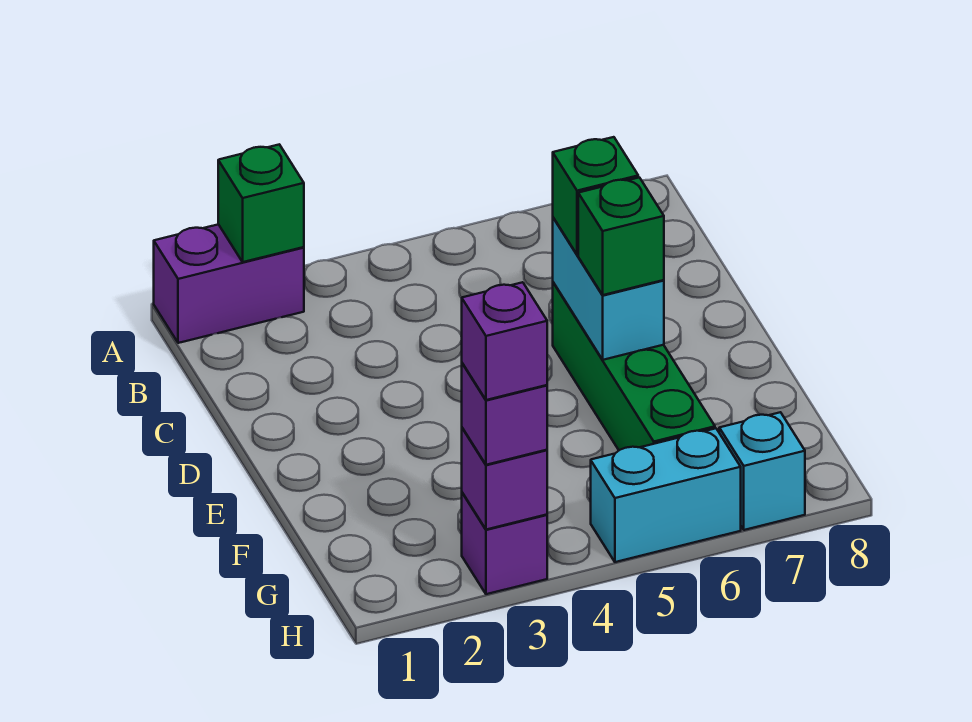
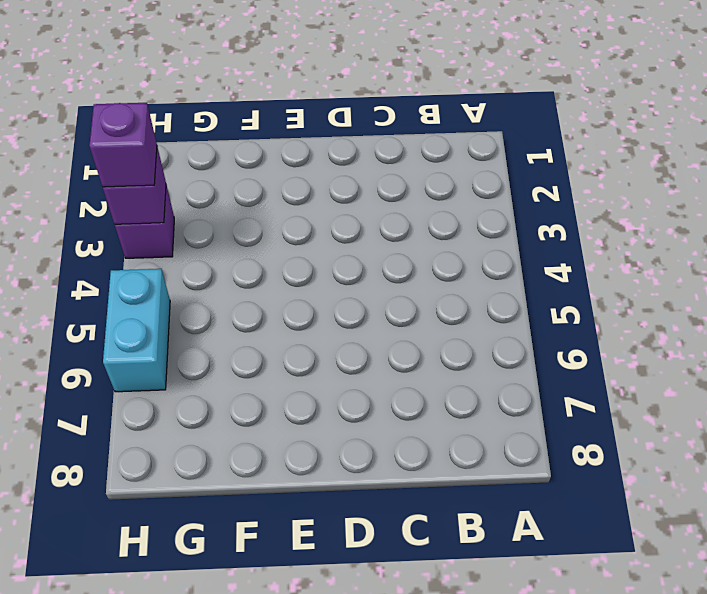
none -> purple 1x2 brick [154,224,304,343]
none -> green 1x4 brick [553,282,715,450]
none -> cyan 1x1 brick [719,412,805,530]

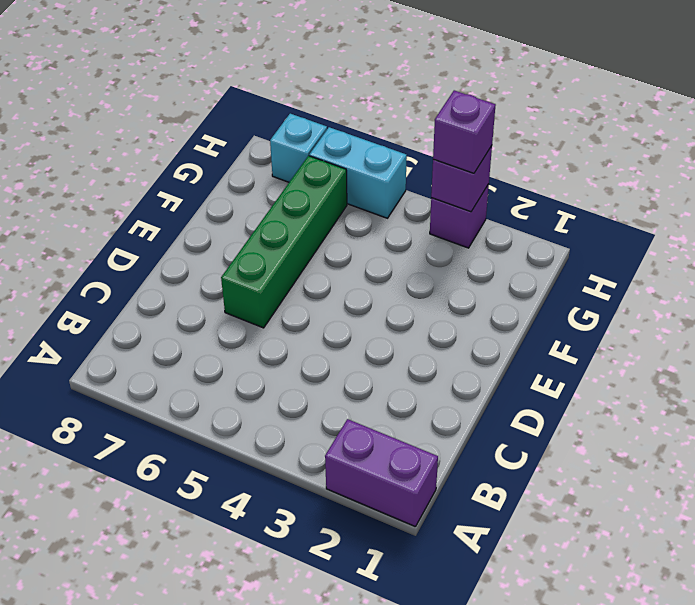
none -> green 1x1 brick [218,144,304,262]
none -> cyan 1x2 brick [553,218,664,360]
none -> green 1x1 brick [553,137,638,255]

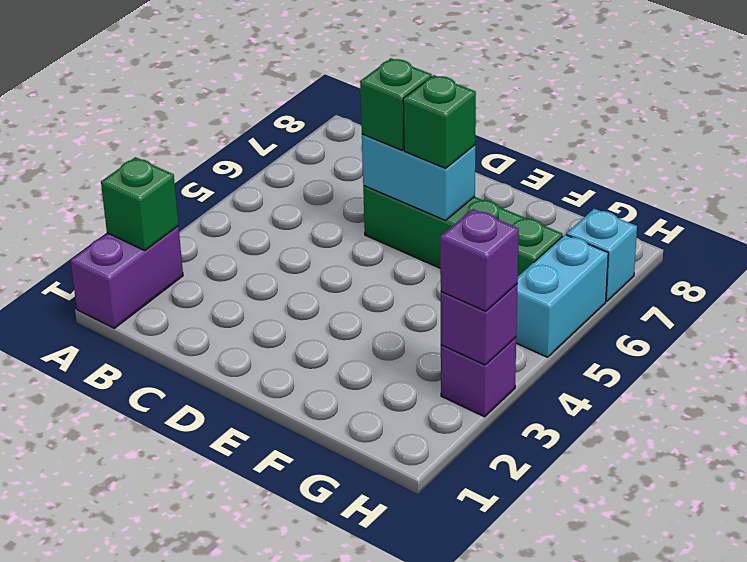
none -> purple 1x1 brick [462,282,547,400]

